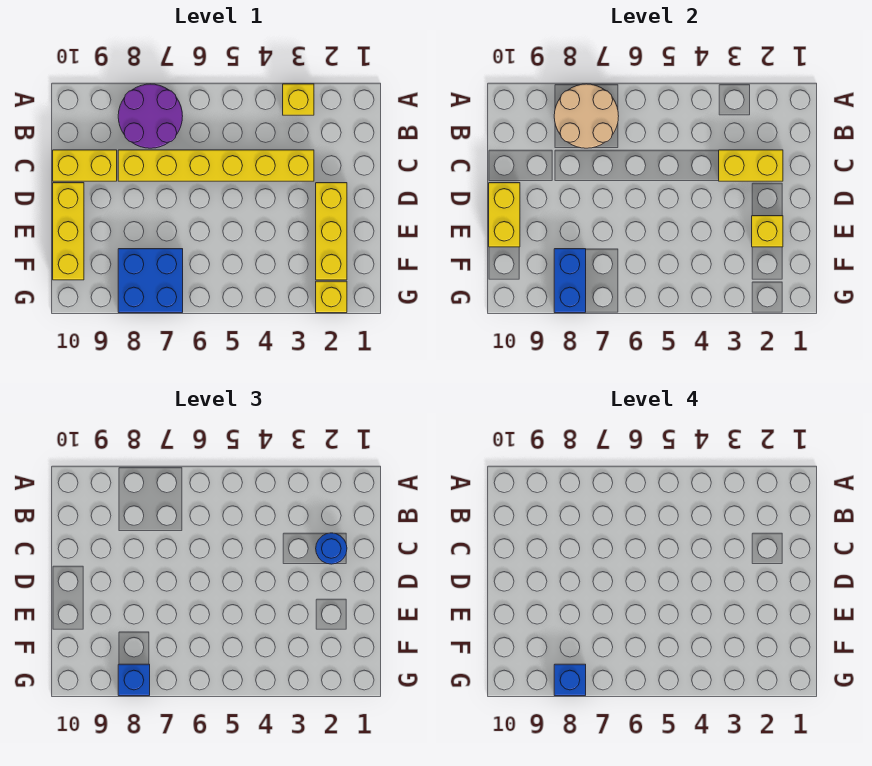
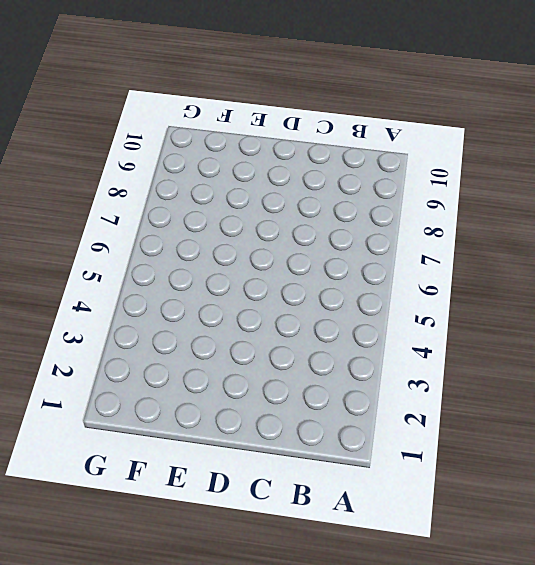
none -> yellow 1x1 brick [283,84,314,115]
none -> purple 2x2 round brick [118,84,183,148]
none -> yellow 1x6 brick [118,150,314,181]

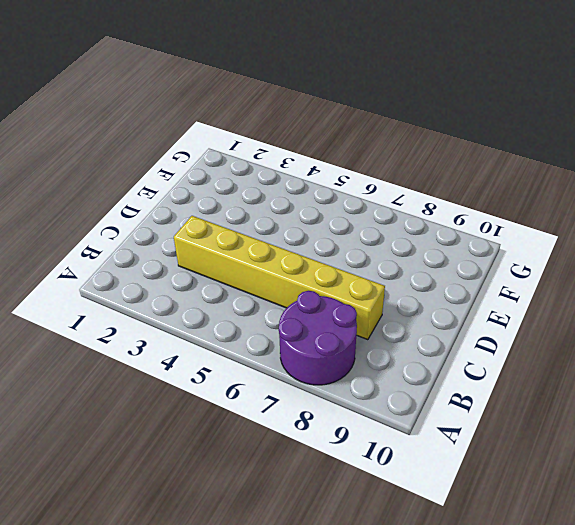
none -> yellow 1x1 brick [283,84,314,115]
none -> yellow 1x2 brick [53,150,117,181]
none -> yellow 1x3 brick [316,183,347,280]

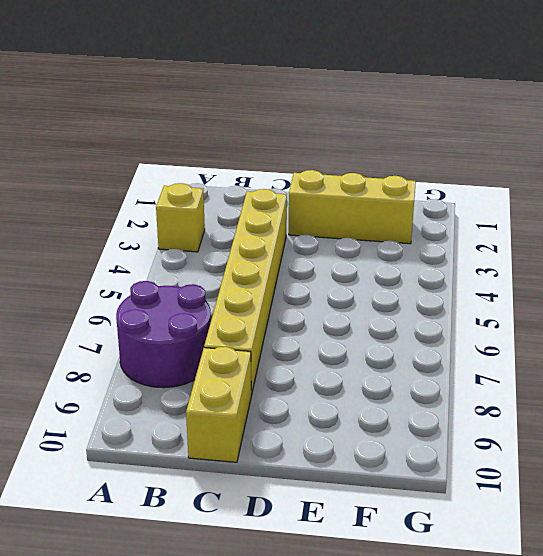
none -> yellow 1x3 brick [53,183,84,280]
none -> blue 2x2 brick [118,249,183,313]
none -> yellow 1x1 brick [316,281,347,313]

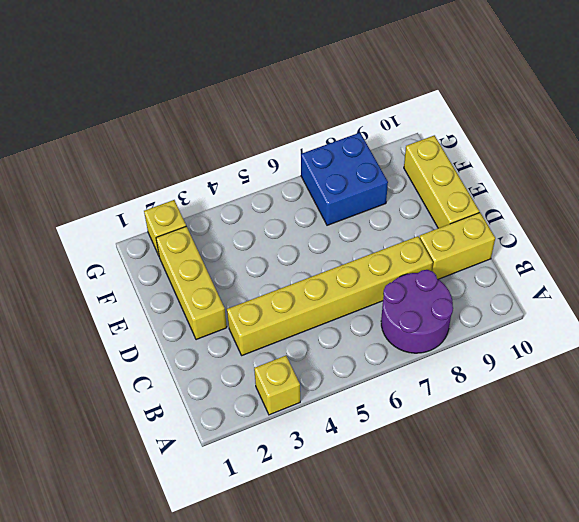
none -> tan 2x2 round brick [554,84,619,148]
none -> yellow 1x2 brick [719,150,783,181]
none -> yellow 1x2 brick [489,183,520,247]

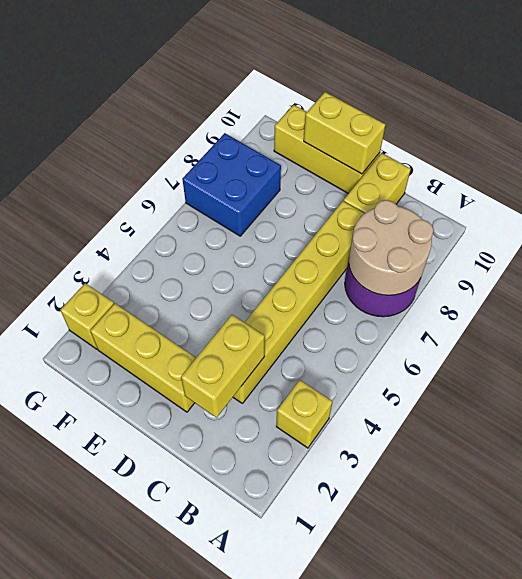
none -> yellow 1x1 brick [752,216,783,247]
none -> blue 1x2 brick [554,249,586,313]
none -> blue 1x1 round brick [316,533,347,564]

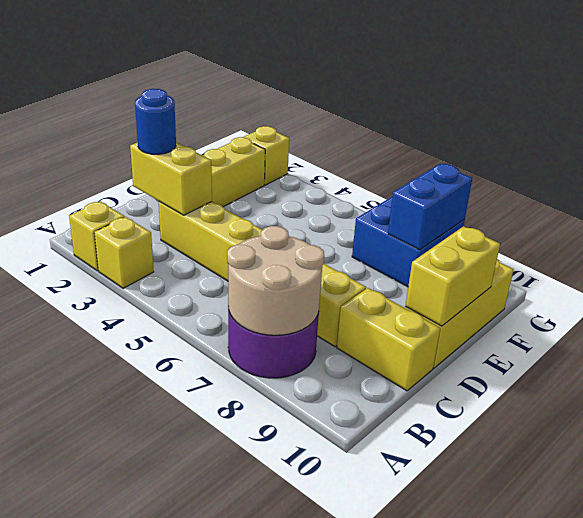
yellow 1x1 brick [69,201,125,271] -> yellow 1x1 brick moved to [752,216,783,247]
none -> blue 1x1 brick [118,664,150,696]
none -> blue 1x1 brick [554,664,586,696]

